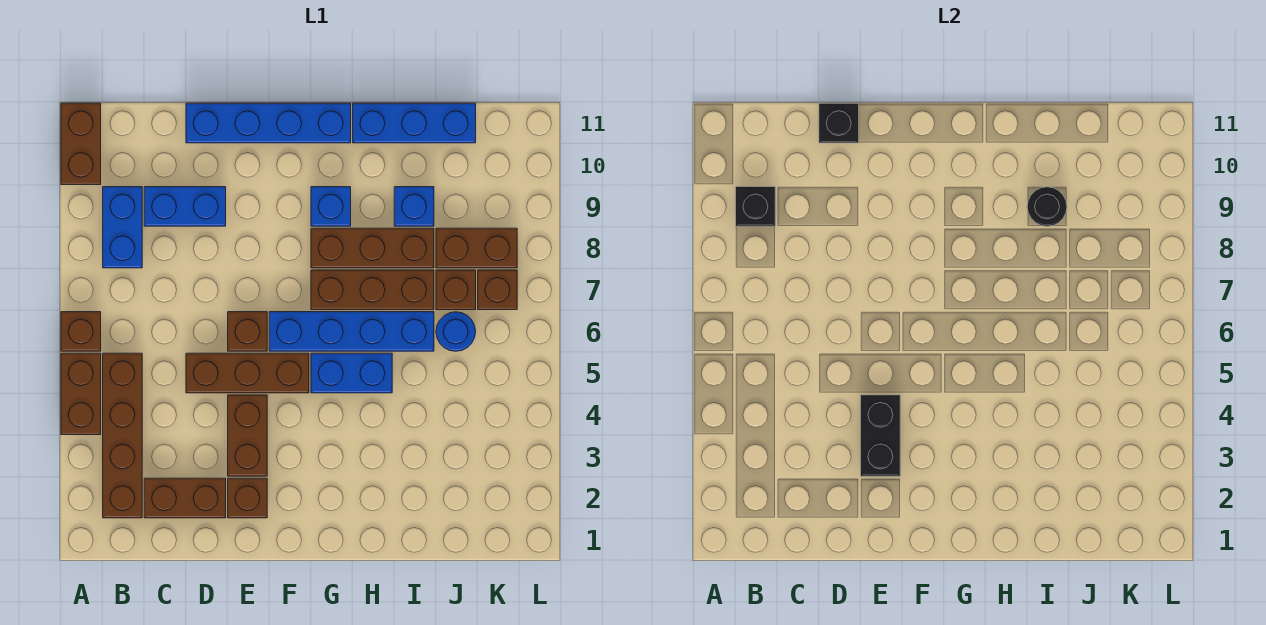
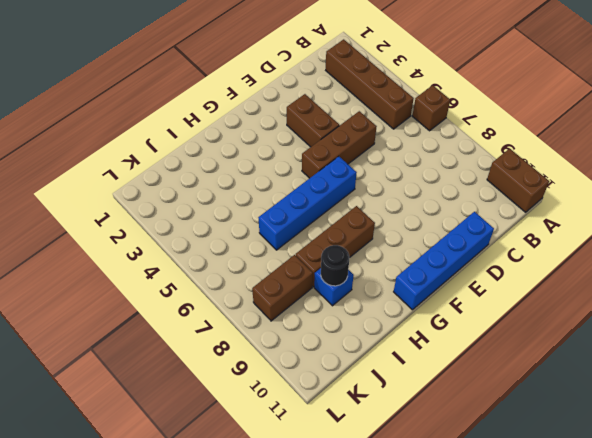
none -> brown 1x2 brick [61,353,101,435]
none -> blue 1x2 brick [103,187,142,268]
none -> brown 1x2 brick [144,478,226,518]

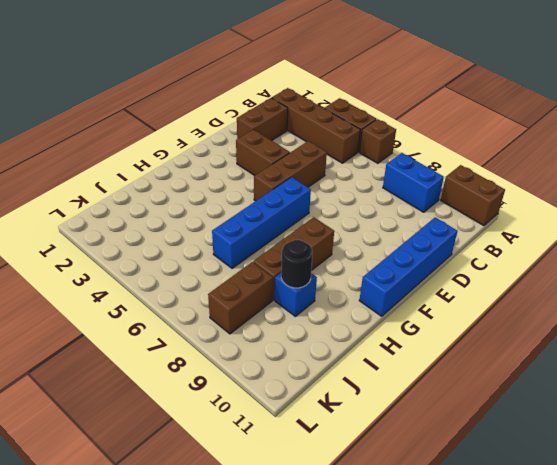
none -> blue 1x2 brick [144,187,226,226]
none -> brown 1x1 brick [228,478,267,518]
none -> brown 1x1 brick [228,312,267,351]

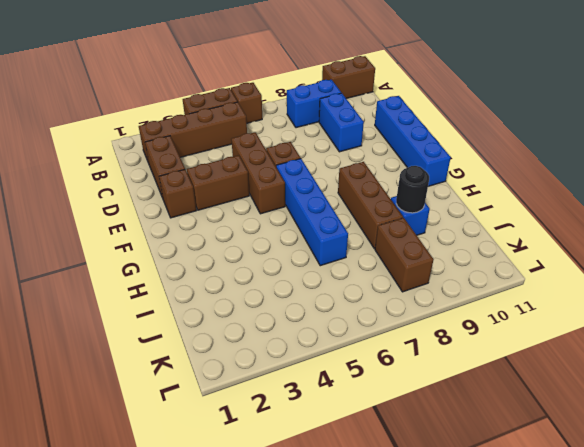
none -> blue 1x2 brick [311,353,392,393]
none -> brown 1x3 brick [311,270,434,310]
none -> blue 1x1 brick [311,187,351,226]

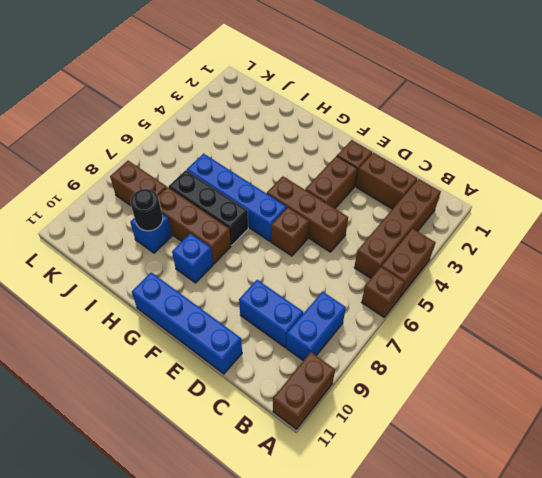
black 1x3 brick [169,170,248,245] -> brown 1x3 brick [311,270,434,310]
none -> blue 1x2 brick [311,353,392,393]
none -> blue 1x3 brick [353,103,476,143]
none -> blue 1x1 round brick [436,312,476,351]

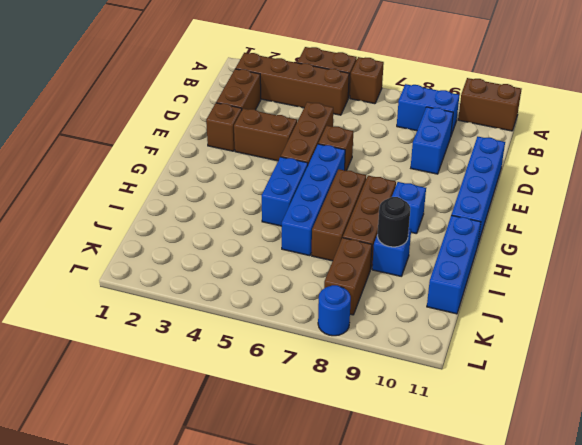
blue 1x1 round brick [318,285,351,336] -> blue 1x1 round brick moved to [436,312,476,351]
none -> brown 1x1 brick [436,270,476,310]
none -> brown 1x1 brick [478,270,517,310]
none -> black 1x1 brick [736,187,775,226]

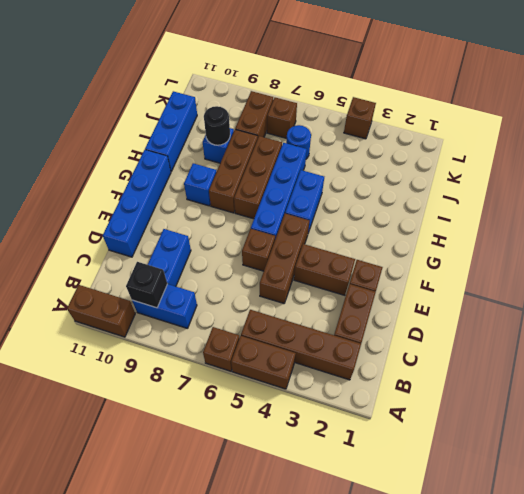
brown 1x1 brick [344,97,376,139] -> brown 1x1 brick moved to [436,270,476,310]
none -> black 1x1 brick [819,103,859,143]
none -> black 1x2 brick [861,395,900,476]

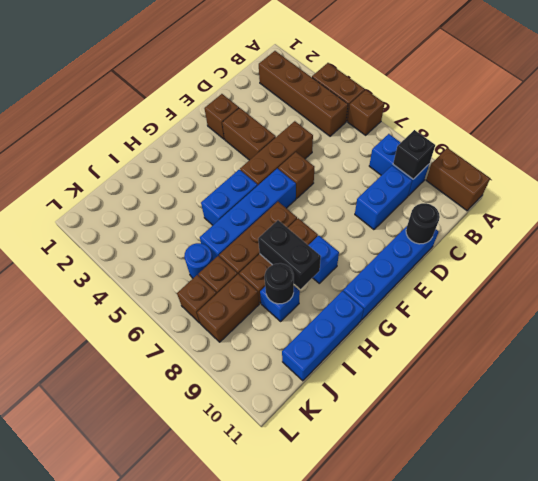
black 1x1 round brick [406,203,440,244] -> black 1x1 brick [819,103,859,143]
black 1x2 brick [258,220,321,289] -> black 1x2 brick moved to [861,395,900,476]
none -> brown 1x2 brick [144,478,226,518]

